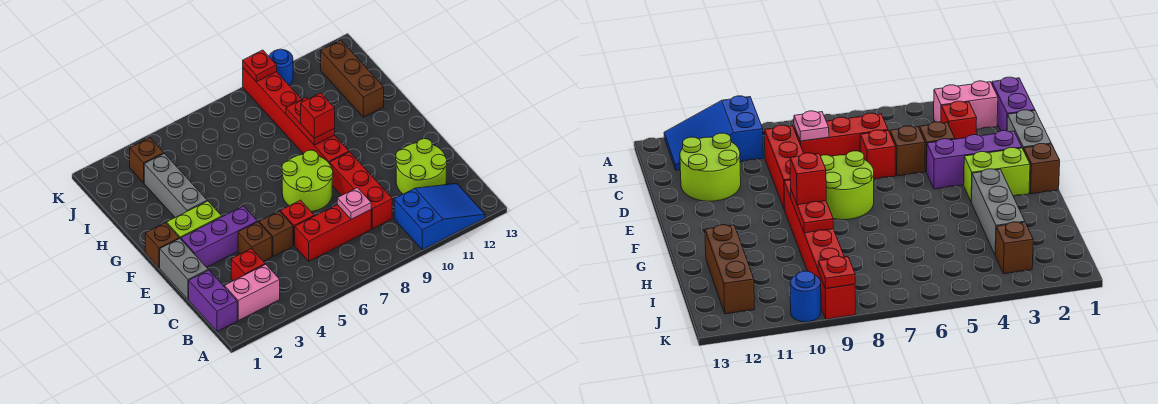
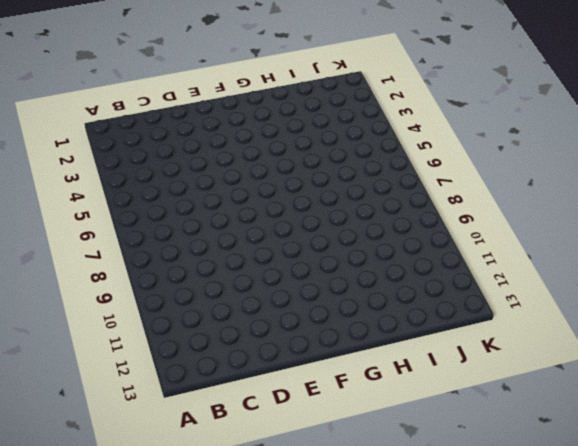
none -> blue 2x3 slope [394,183,485,250]
none -> purple 1x2 brick [189,270,237,331]
none -> pink 1x2 brick [224,264,280,320]

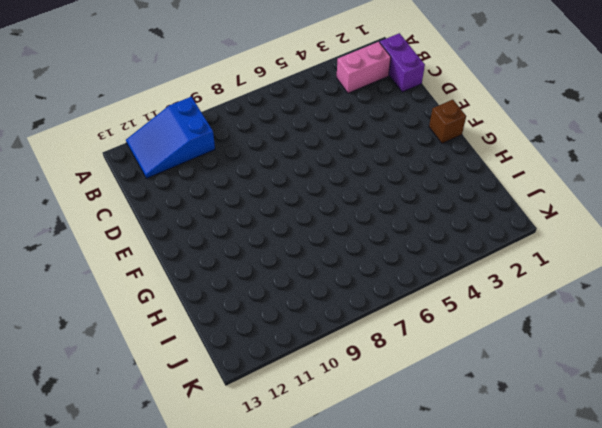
none -> red 1x1 brick [231,249,265,281]
none -> red 1x3 brick [295,205,371,261]
none -> red 1x3 brick [330,152,392,229]

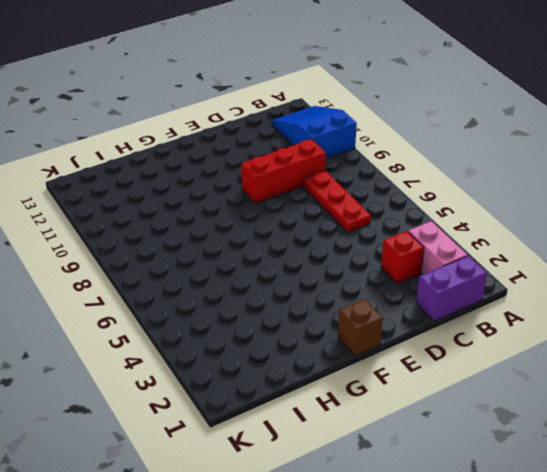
red 1x3 plate [303,171,371,232] -> red 1x3 brick [295,205,371,261]
none -> lime 2x2 round brick [396,139,447,194]
none -> grey 1x2 brick [160,238,208,300]
none -> brown 1x1 brick [238,222,272,261]

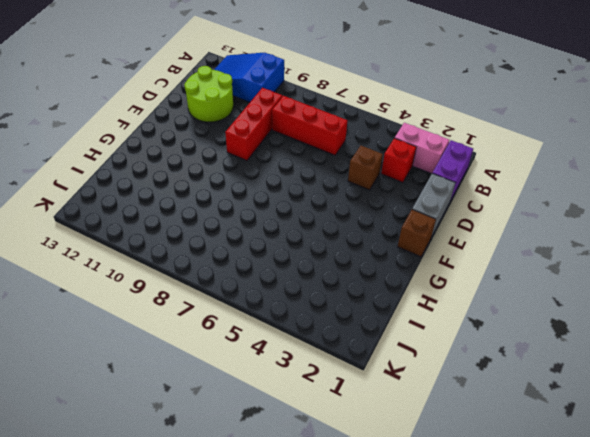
none -> brown 1x1 brick [259,211,293,256]
none -> red 1x1 brick [280,200,314,246]
none -> purple 1x3 brick [181,206,257,267]

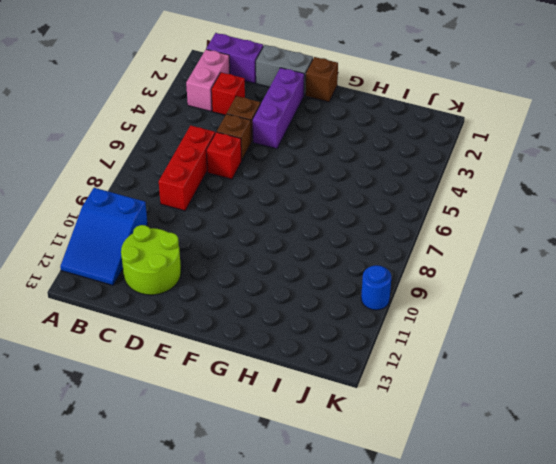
none -> red 1x3 brick [330,152,392,229]
none -> lime 2x2 round brick [282,150,333,212]
none -> lime 1x2 brick [167,201,222,239]

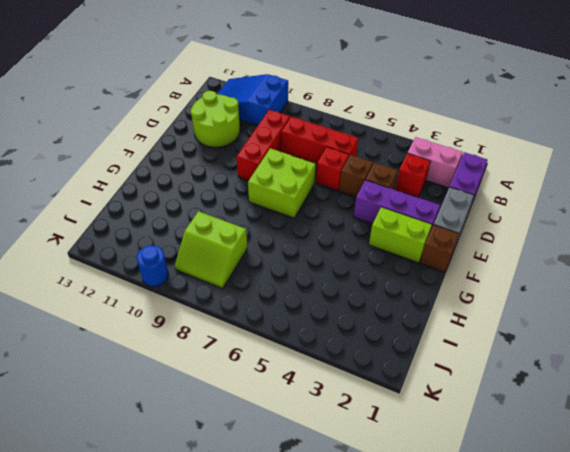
lime 2x2 brick [248,148,316,218] -> lime 2x2 round brick [282,150,333,212]
lime 2x2 slope [175,211,247,288] -> red 1x6 brick [243,68,349,164]
none -> grey 1x3 brick [144,154,207,217]
none -> brown 1x3 brick [321,40,384,117]
none -> brown 1x1 brick [130,138,164,183]

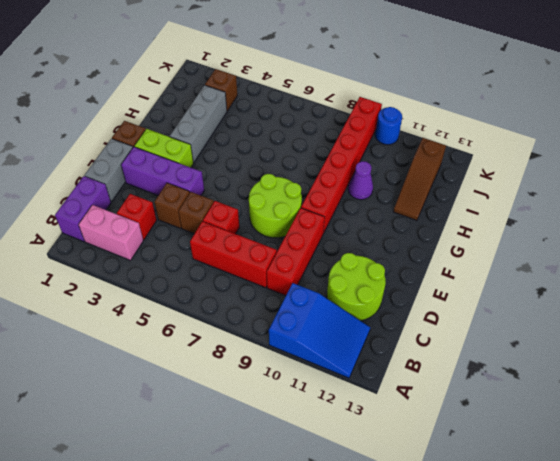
purple 1x1 cone [348,161,373,200] -> none
brown 1x3 slope [393,138,446,220] -> brown 1x3 brick [321,40,384,117]
none -> pink 1x1 plate [337,188,371,219]
none -> red 1x2 plate [286,98,335,145]
none -> red 1x1 plate [243,50,277,82]

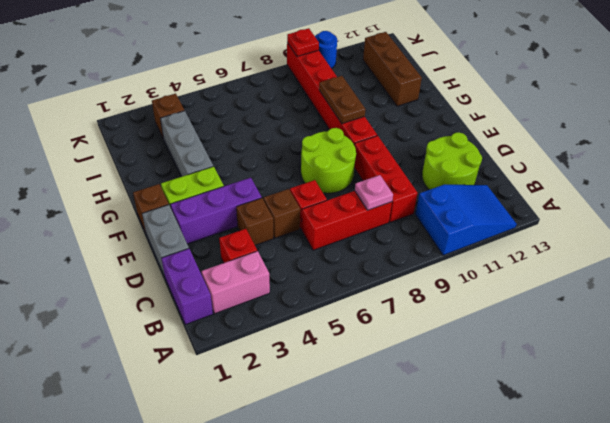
brown 1x2 plate [319,76,366,124] -> red 1x2 plate [286,98,335,145]
none -> red 1x1 brick [301,93,335,138]

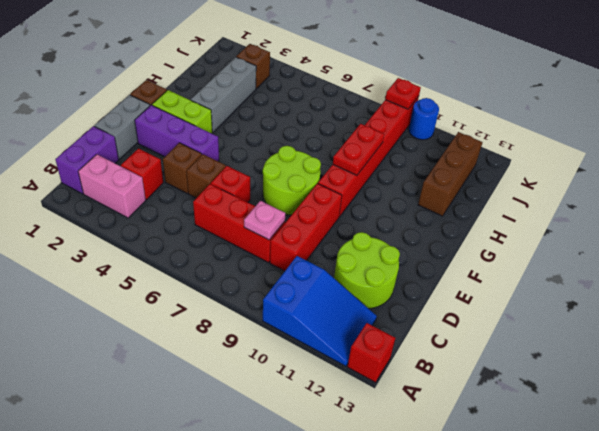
red 1x1 brick [348,323,395,382] -> red 1x1 brick moved to [301,93,335,138]

